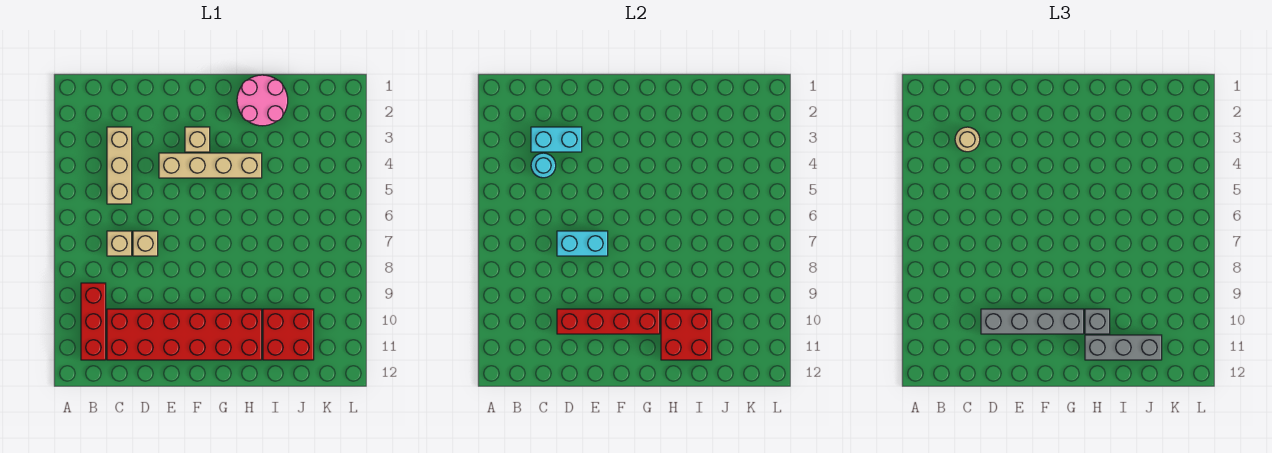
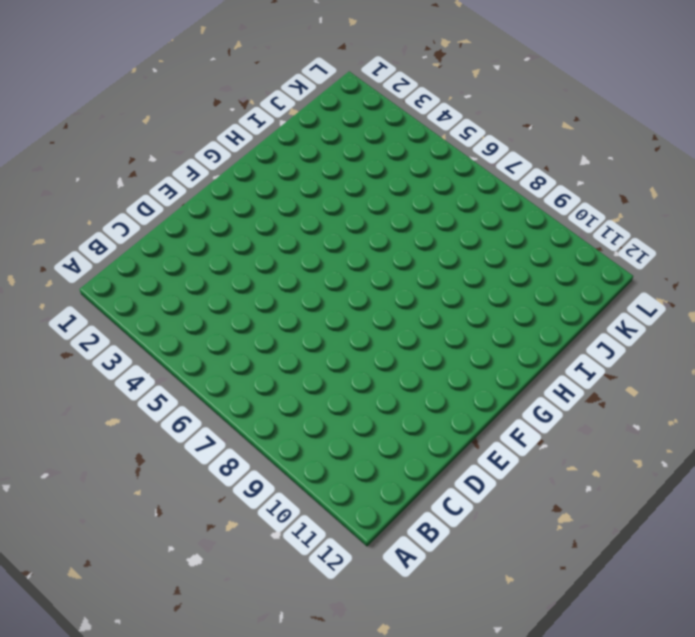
none -> red 1x3 brick [81,283,106,360]
none -> tan 1x3 brick [107,127,132,204]
none -> tan 1x1 brick [107,231,132,256]

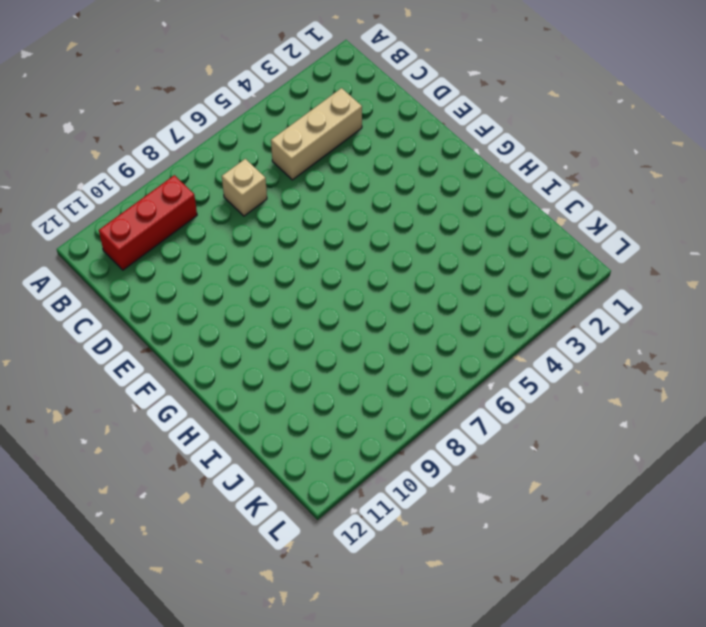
none -> red 2x6 brick [107,309,262,360]
none -> tan 1x1 brick [133,231,158,256]
none -> tan 1x4 brick [159,153,262,178]

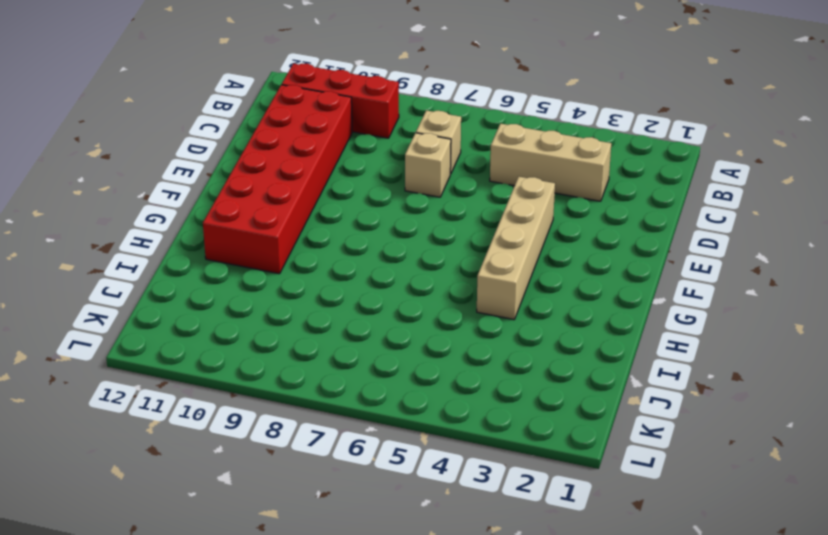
none -> tan 1x1 brick [185,127,210,152]
none -> pink 2x2 round brick [237,75,288,126]
none -> red 2x2 brick [263,309,314,360]

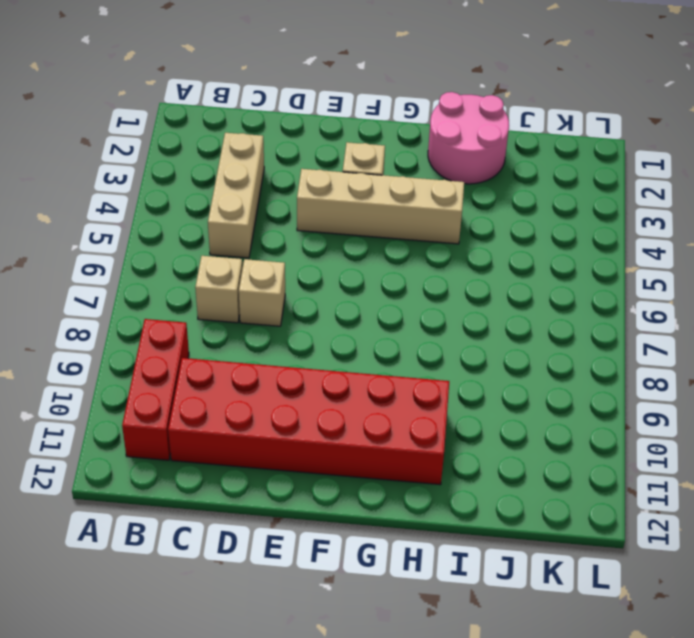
none -> red 2x2 brick [263,309,314,360]
none -> cyan 1x2 brick [531,127,582,152]
none -> cyan 1x1 round brick [531,153,556,178]

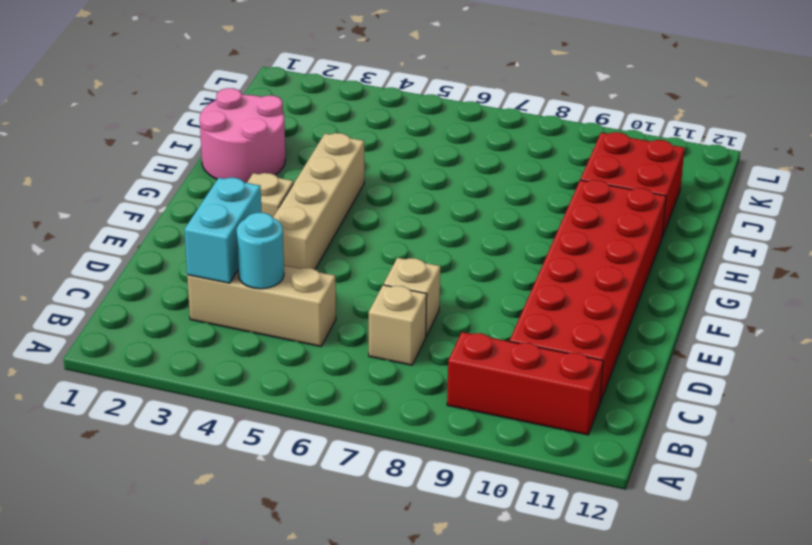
none -> cyan 1x2 brick [557,231,608,256]
none -> red 1x4 brick [557,309,660,334]
none -> red 2x2 brick [661,309,712,360]

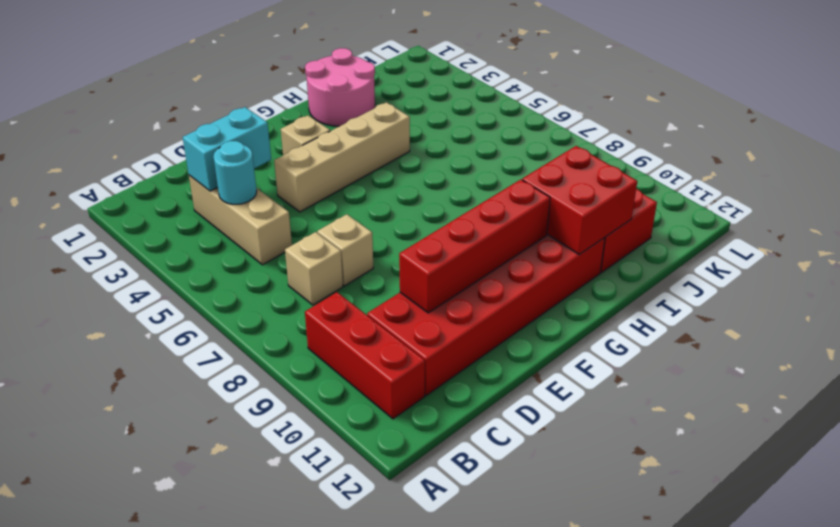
none -> cyan 1x2 brick [557,231,608,256]
none -> tan 1x1 round brick [955,127,980,152]
none -> grey 1x4 brick [981,309,1084,334]

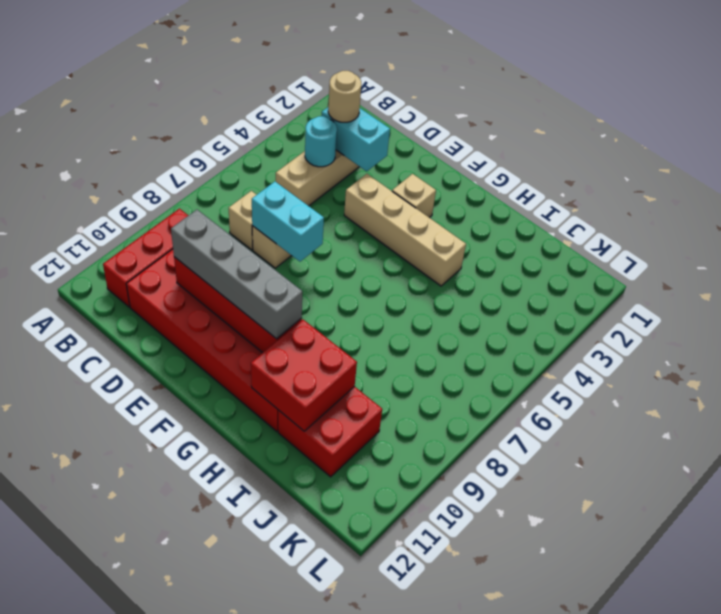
none -> pink 2x2 round brick [237,75,288,126]
none -> grey 1x1 brick [1085,309,1110,334]
none -> grey 1x3 brick [1085,335,1162,360]

